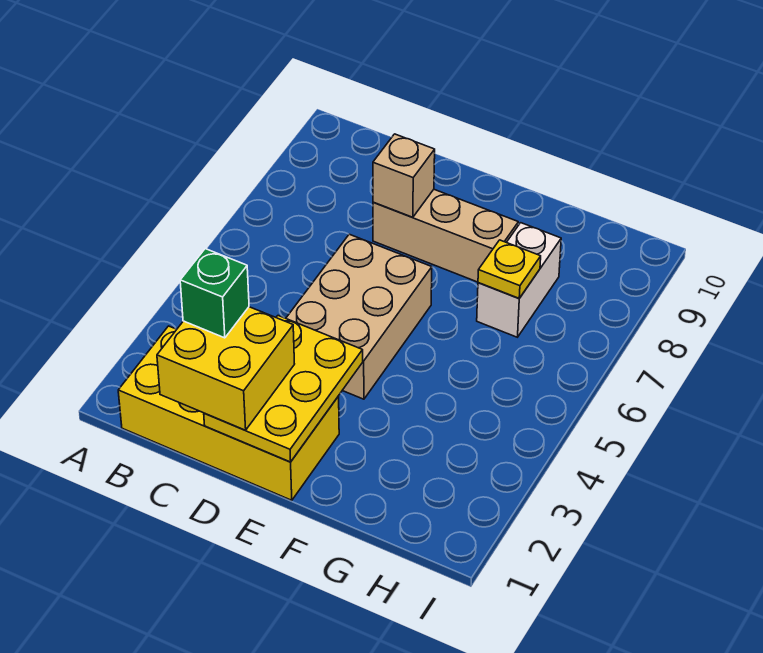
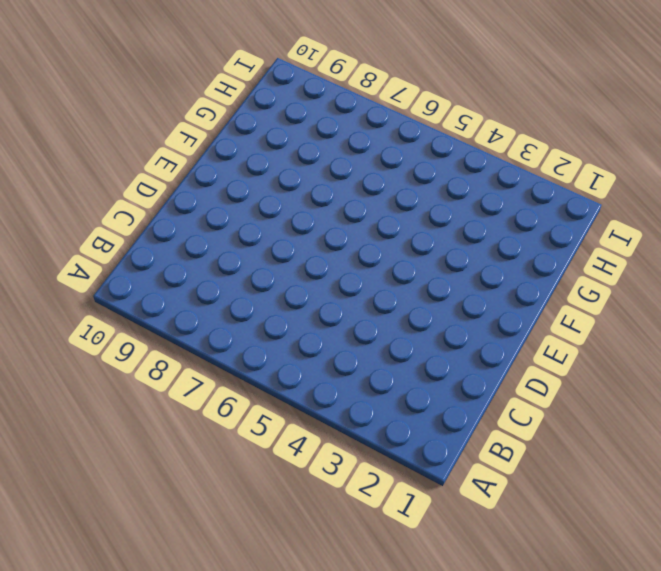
none -> yellow 2x4 brick [118,326,339,500]
none -> tan 2x3 brick [286,234,432,399]

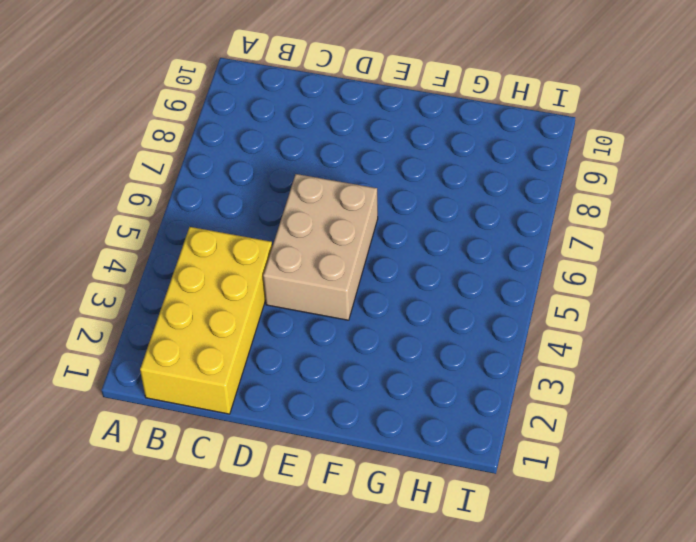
yellow 2x4 brick [140,227,272,414] -> yellow 2x4 brick turned to [118,326,339,500]
none -> tan 1x3 brick [373,190,518,282]
none -> white 1x2 brick [477,223,561,337]

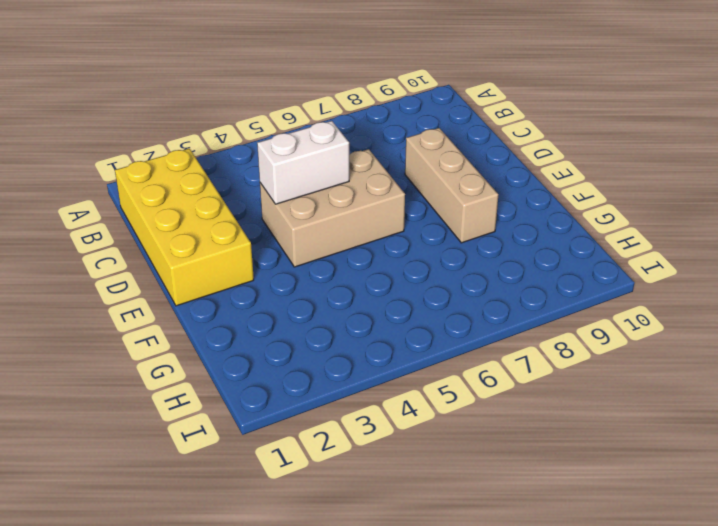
white 1x2 brick [257,121,349,204] -> white 1x2 brick moved to [477,223,561,337]
none -> yellow 2x3 plate [204,316,363,462]
none -> tan 1x1 brick [373,134,435,217]

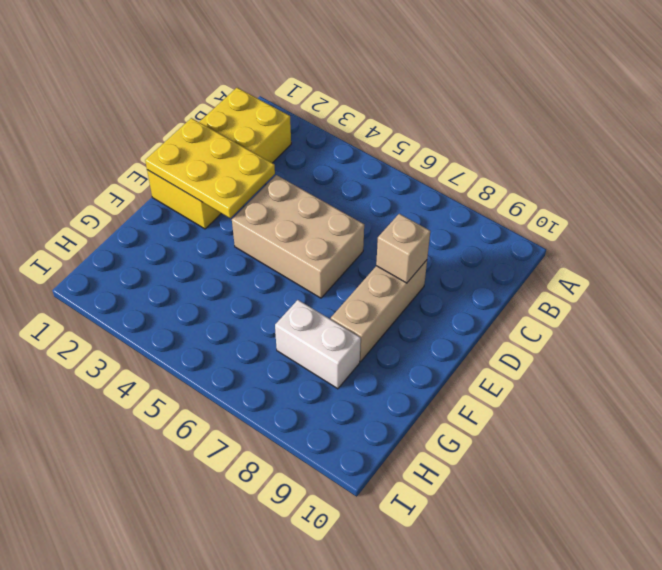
none -> yellow 1x1 plate [478,240,541,298]
none -> yellow 2x2 brick [157,307,294,430]

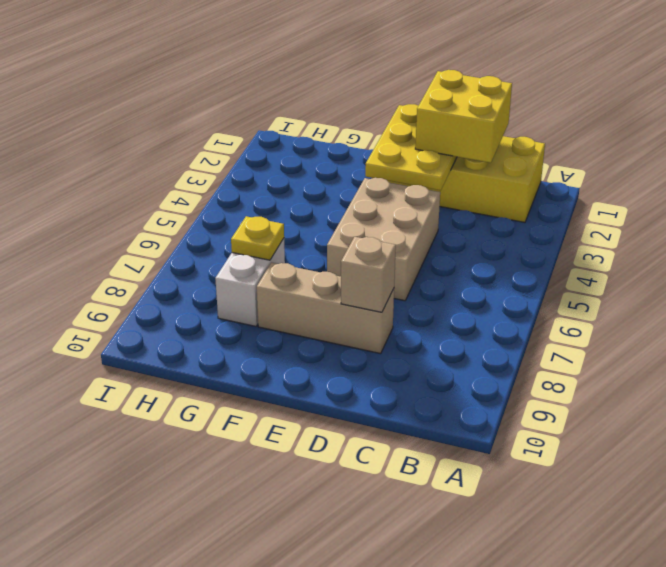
none -> green 1x1 brick [180,249,249,338]

